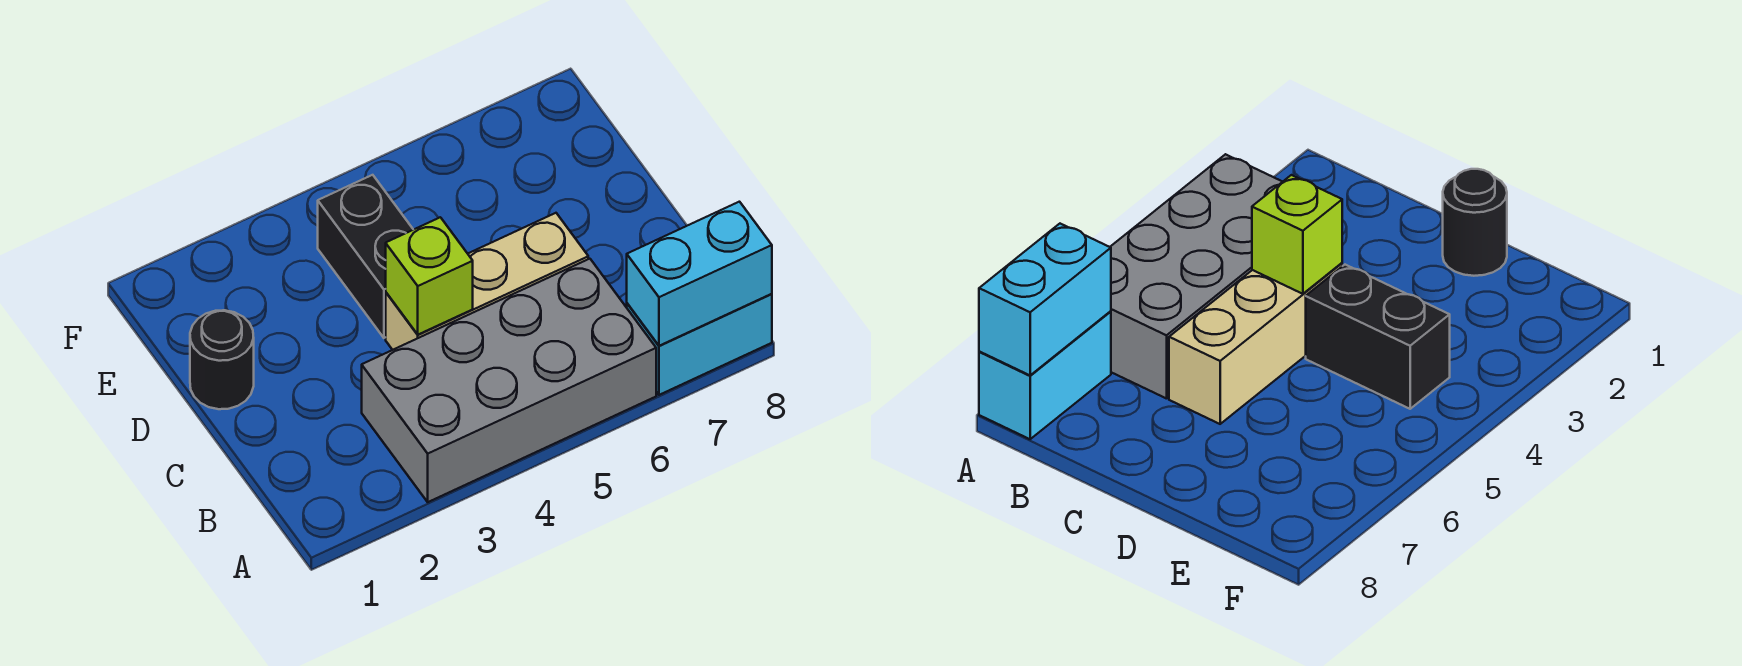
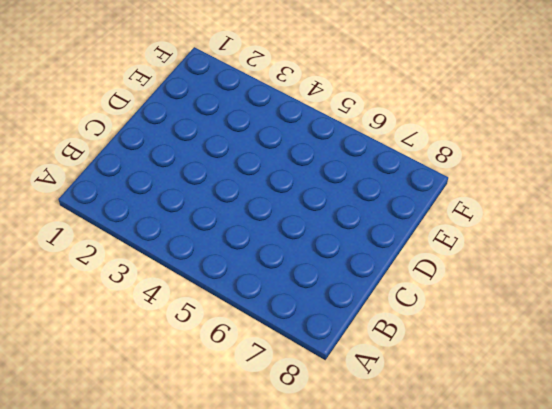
none -> grey 2x4 brick [362,259,656,502]
none -> cyan 1x2 brick [627,294,772,395]

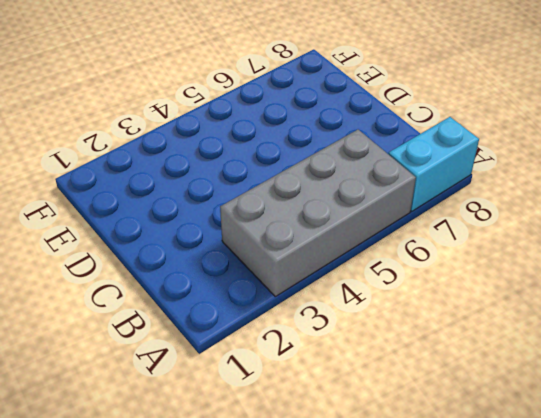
none -> tan 1x3 brick [386,213,588,350]
none -> black 1x1 round brick [190,310,254,409]

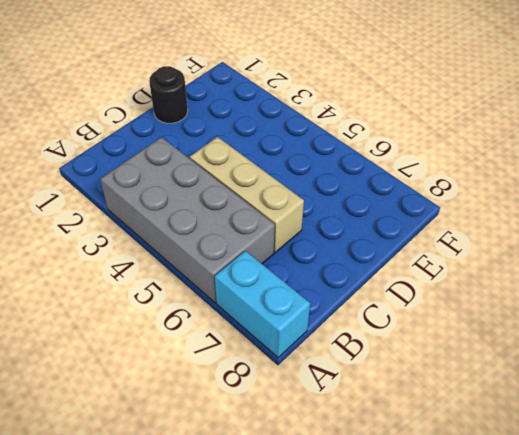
none -> black 1x2 brick [318,175,413,338]
none -> cyan 1x2 brick [627,202,772,346]

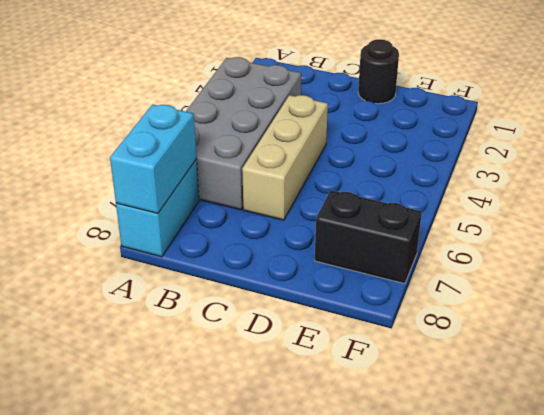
black 1x2 brick [315,190,422,284] -> black 1x2 brick moved to [318,175,413,338]
none -> lime 1x1 brick [386,217,473,335]

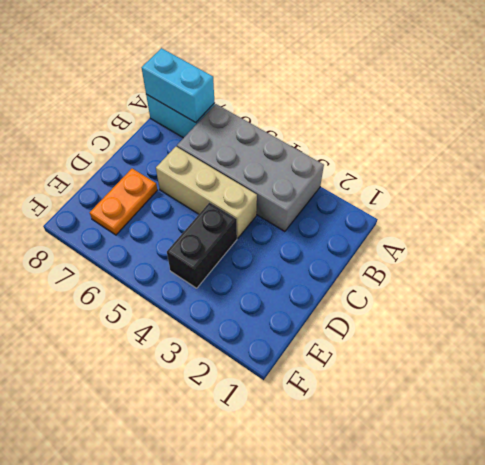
orange 1x2 plate [90,169,157,235] -> none
none -> black 1x1 round brick [190,310,254,409]
none -> lime 1x1 brick [386,217,473,335]

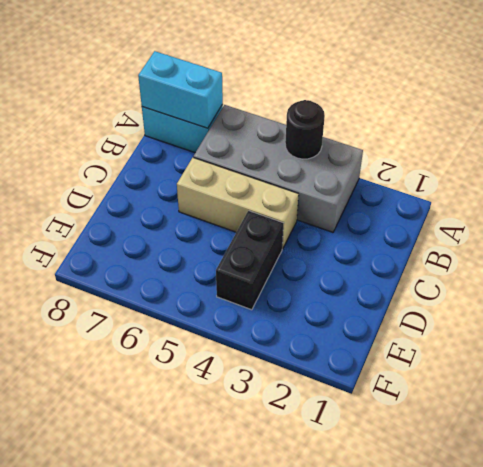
black 1x1 round brick [285,100,325,159] -> black 1x1 round brick moved to [190,310,254,409]
none -> lime 1x1 brick [386,217,473,335]

